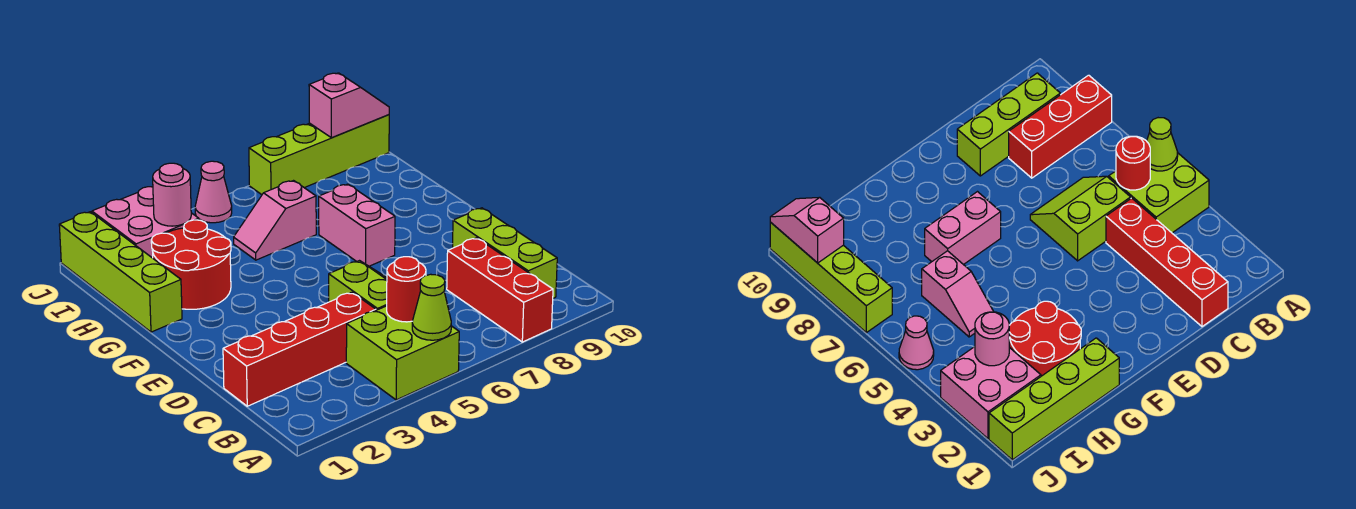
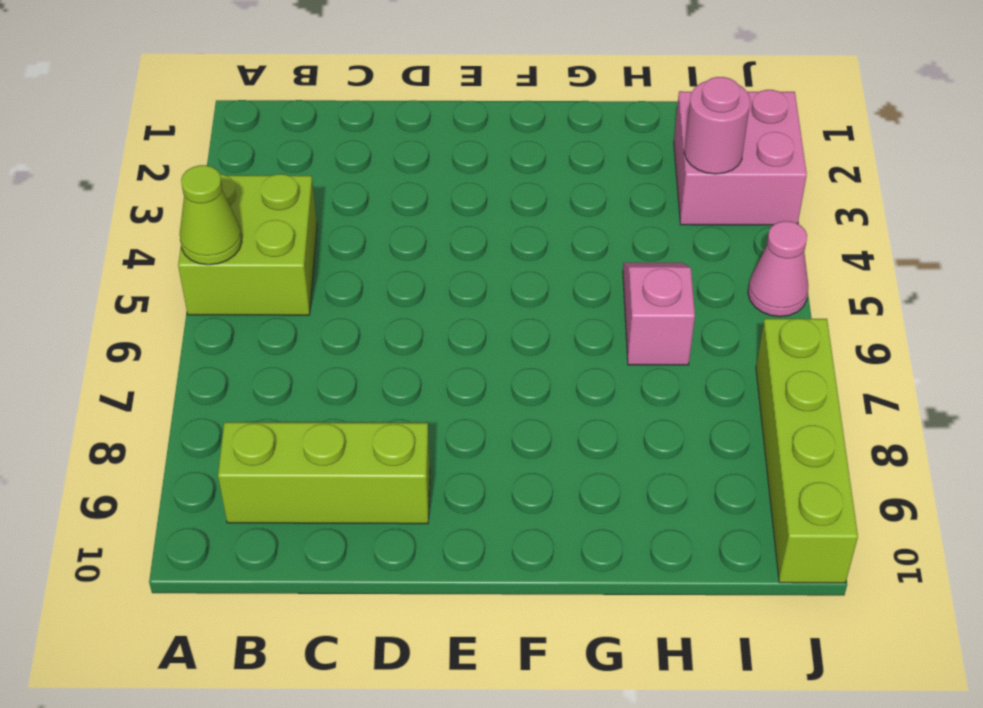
none -> red 1x3 brick [447,238,553,342]
none -> red 1x4 brick [223,292,376,406]
none -> lime 2x2 slope [329,261,387,310]

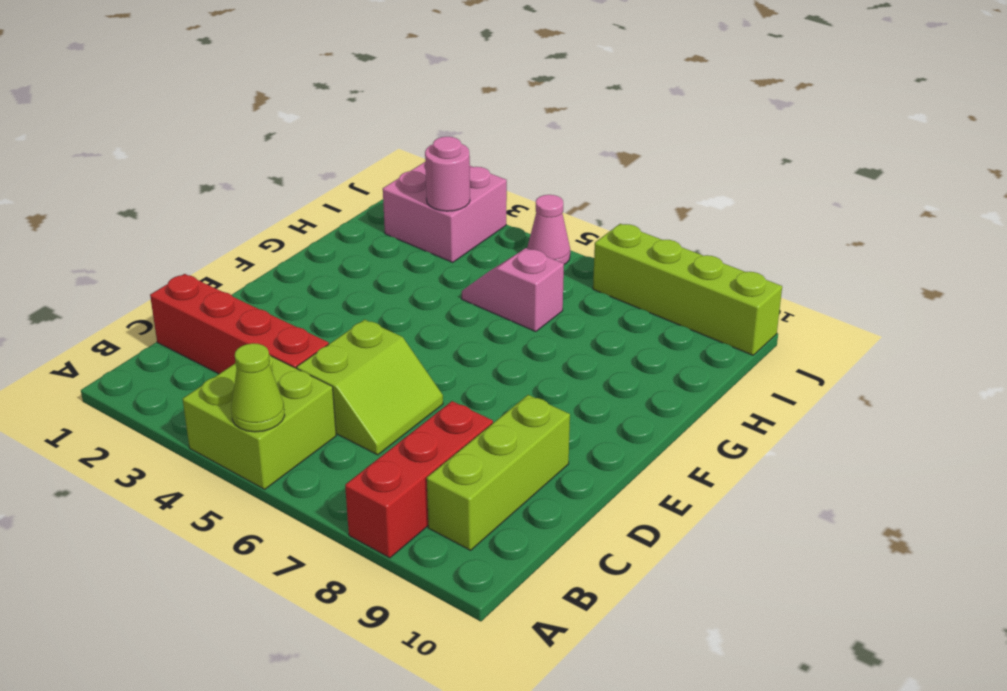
none -> pink 1x2 brick [319,184,395,266]
none -> lime 1x4 brick [59,212,182,332]
none -> red 2x2 round brick [151,220,231,309]

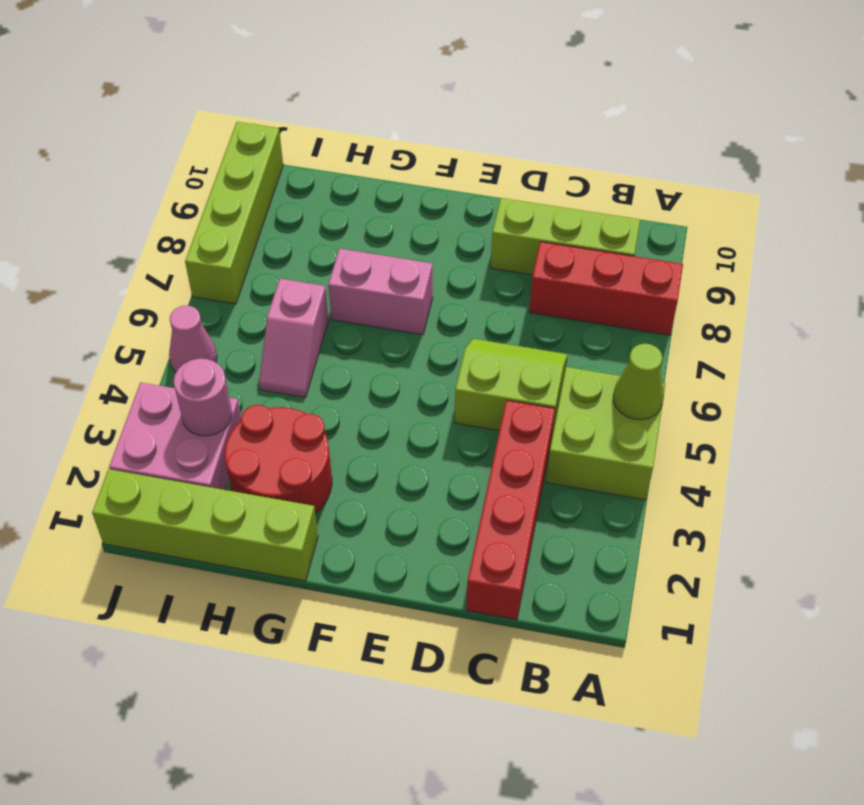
none -> red 1x1 round brick [387,257,426,322]
none -> pink 1x2 slope [309,73,389,138]

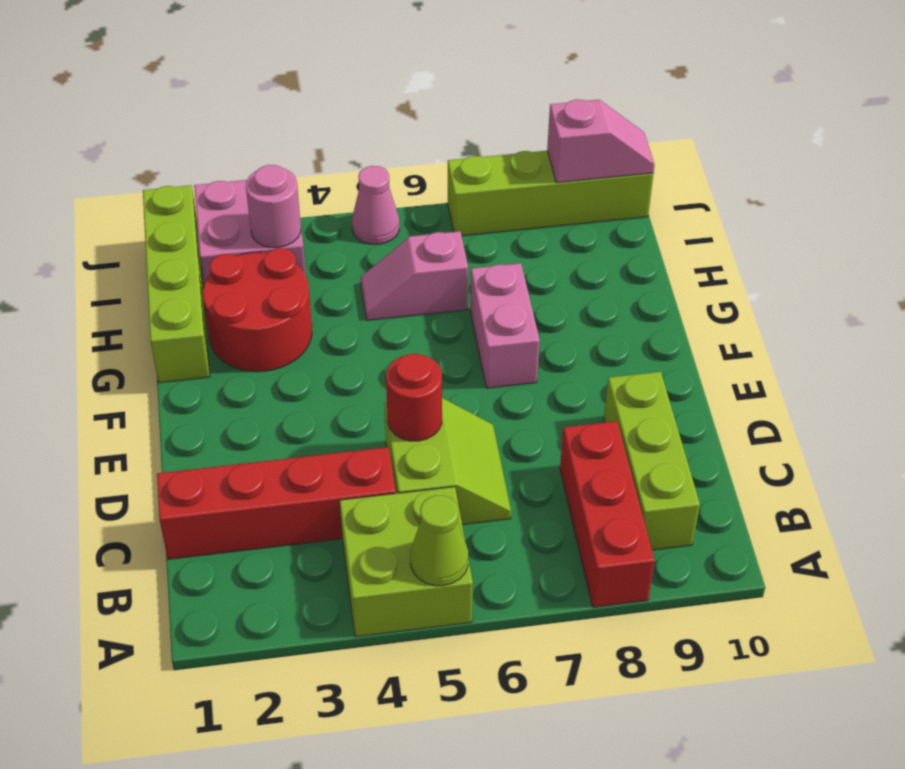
red 1x1 round brick [386,354,442,441] -> red 1x1 round brick moved to [387,257,426,322]

